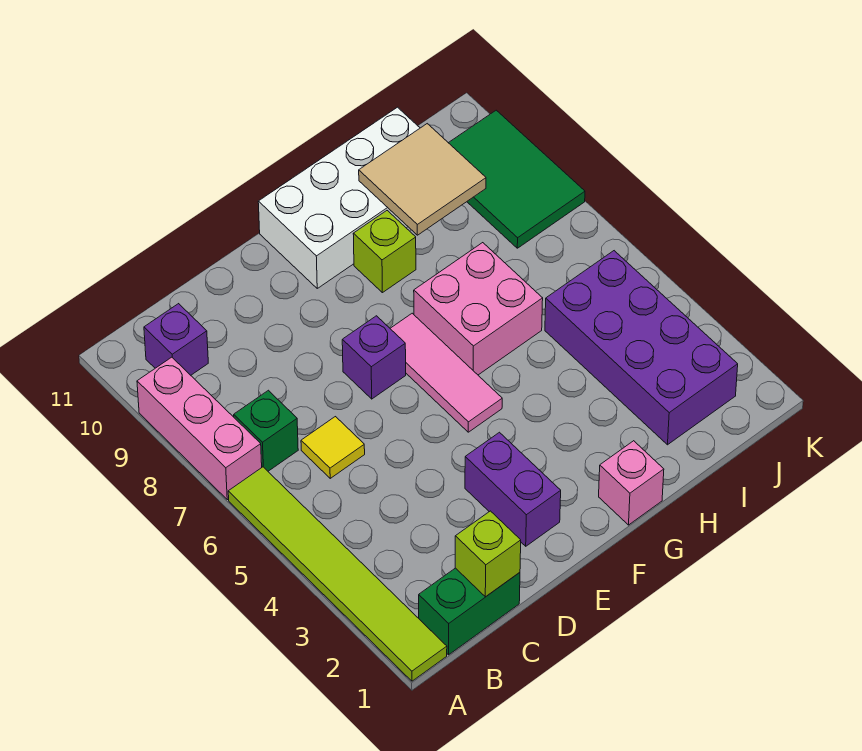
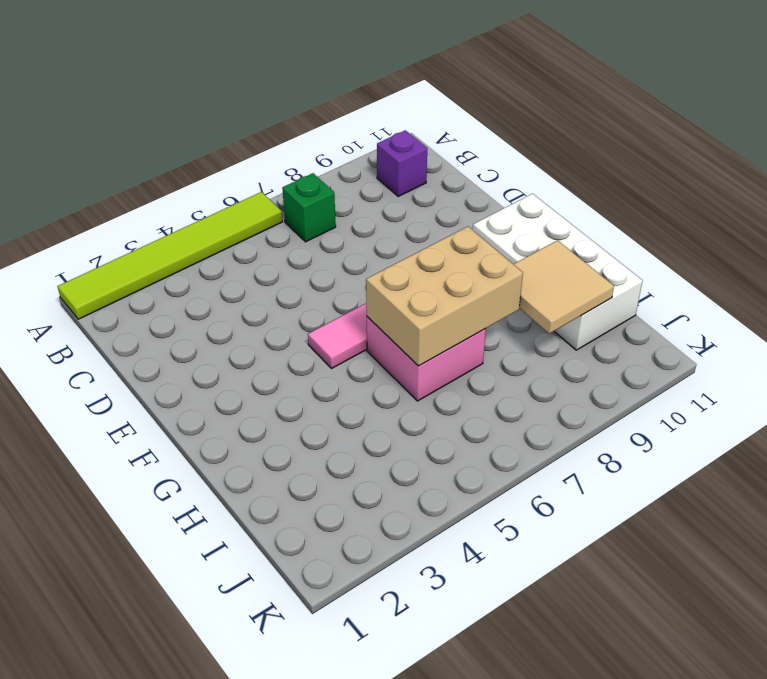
tan 2x3 brick [366,227,523,366] -> none
none -> pink 1x3 brick [137,357,262,500]
none -> green 1x2 brick [419,568,520,655]
none -> yellow 1x1 tile [301,417,365,478]

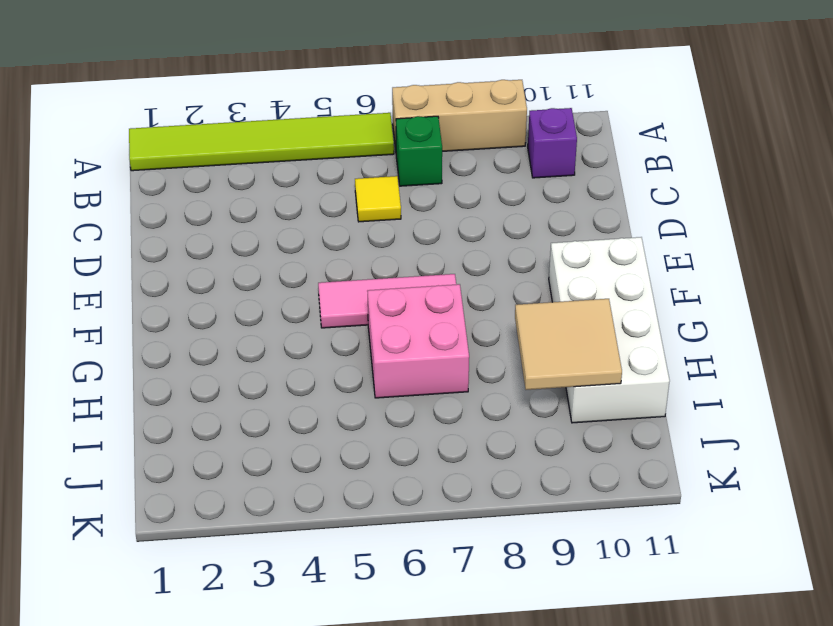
tan 1x3 brick [392,80,527,151] -> pink 1x3 brick [137,357,262,500]
none -> green 1x2 brick [419,568,520,655]
none -> purple 1x2 brick [465,432,561,546]
none -> purple 1x1 brick [342,316,406,399]

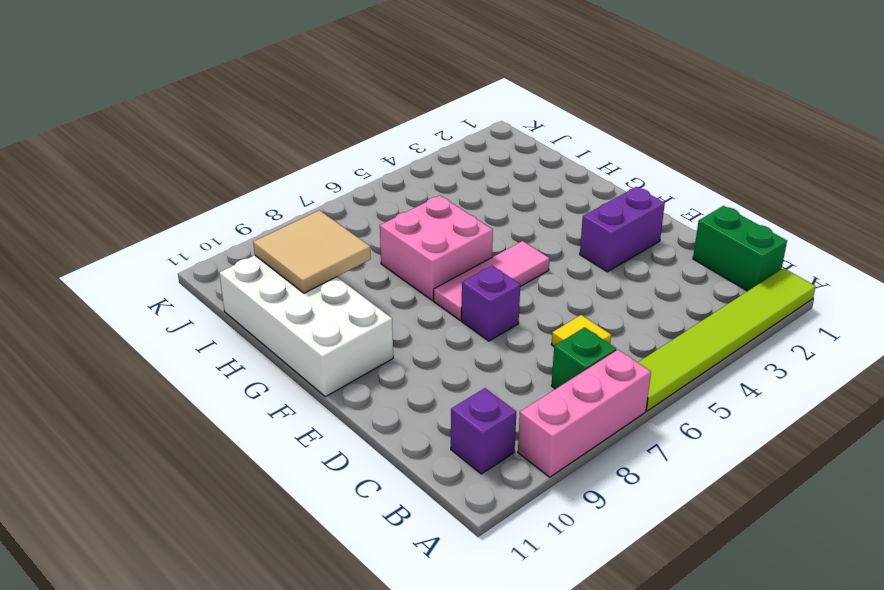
none -> pink 1x1 brick [599,441,664,525]
none -> lime 1x1 brick [353,211,416,293]
none -> purple 2x4 brick [545,251,738,445]

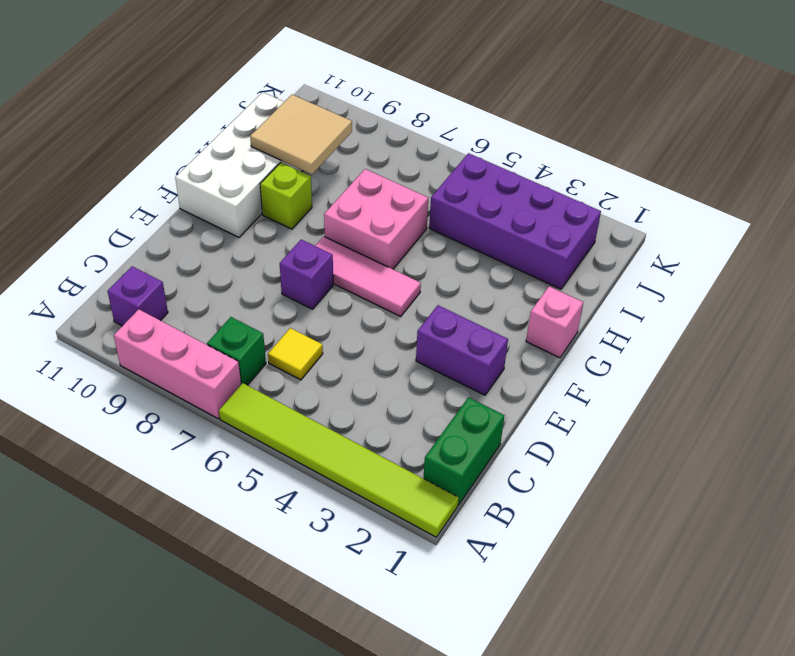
none -> green 2x3 tile [449,110,585,248]
none -> lime 1x1 brick [455,511,521,597]

